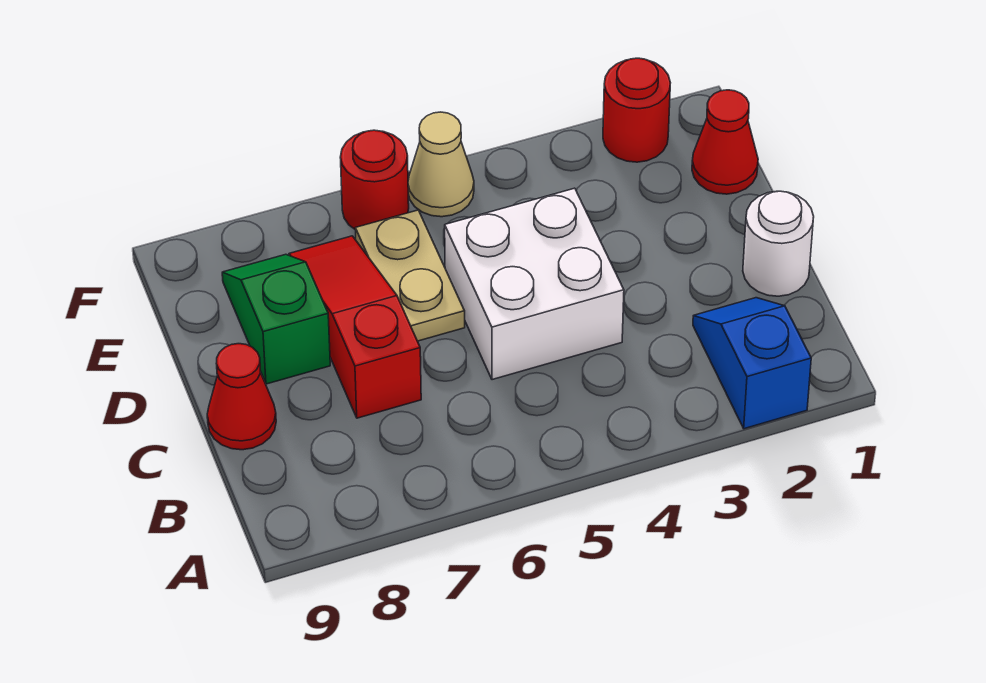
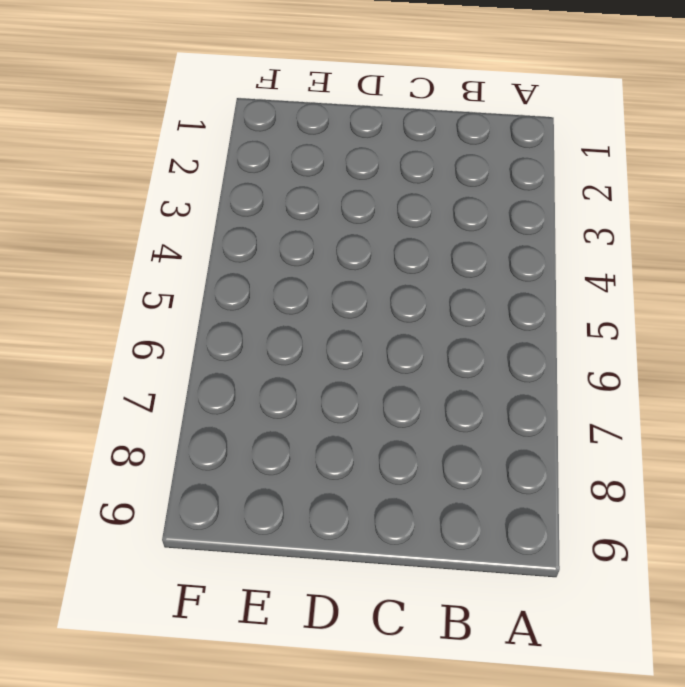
none -> blue 1x2 slope [693,298,811,429]
none -> white 1x1 round brick [743,191,814,296]

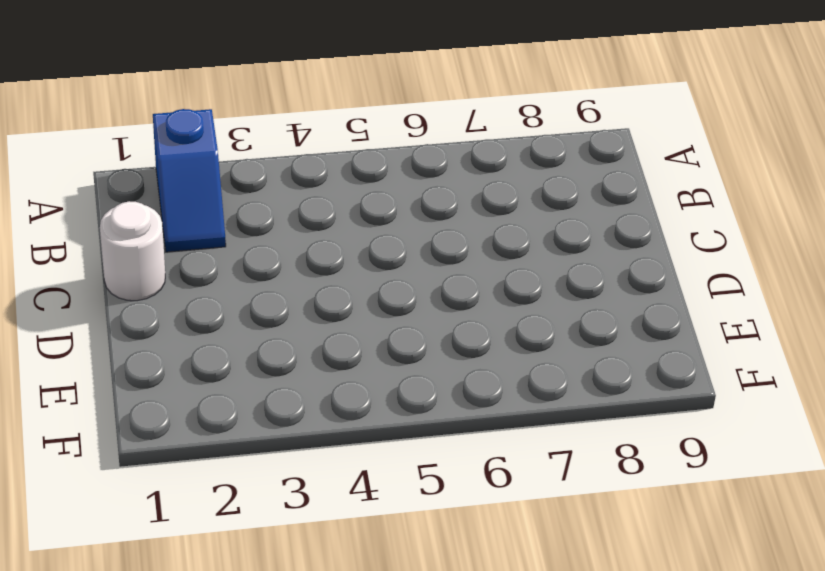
none -> white 2x2 brick [445,188,624,380]
none -> red 1x3 slope [289,236,421,418]

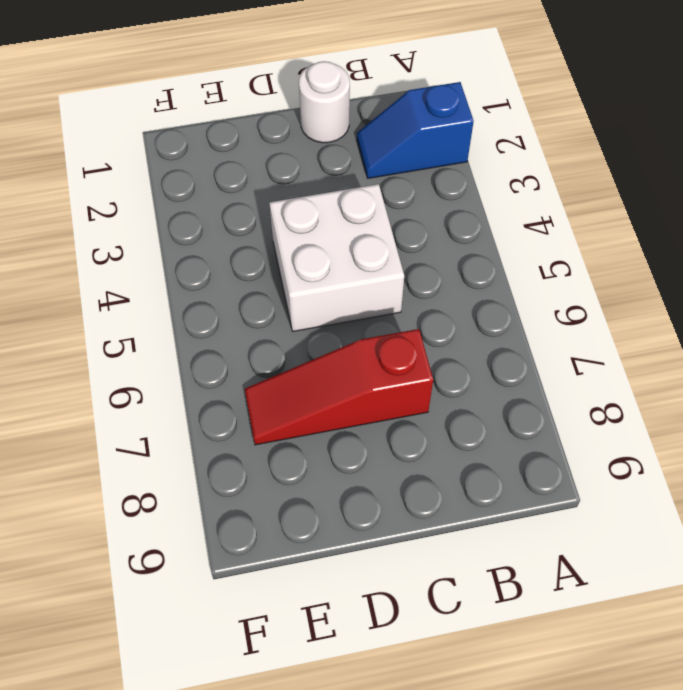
none -> red 1x1 cone [207,344,276,450]
none -> tan 1x2 plate [355,210,465,341]

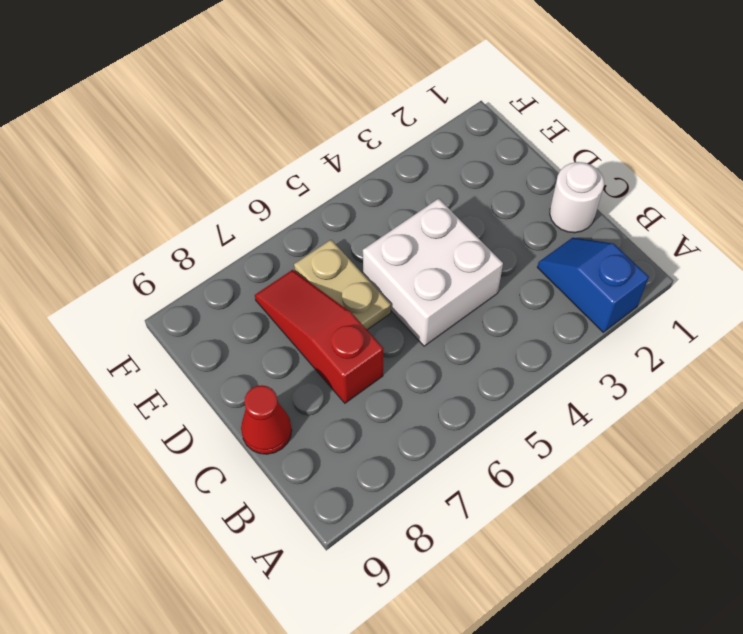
none -> green 1x2 slope [222,254,330,384]
none -> red 1x1 cone [692,90,758,194]

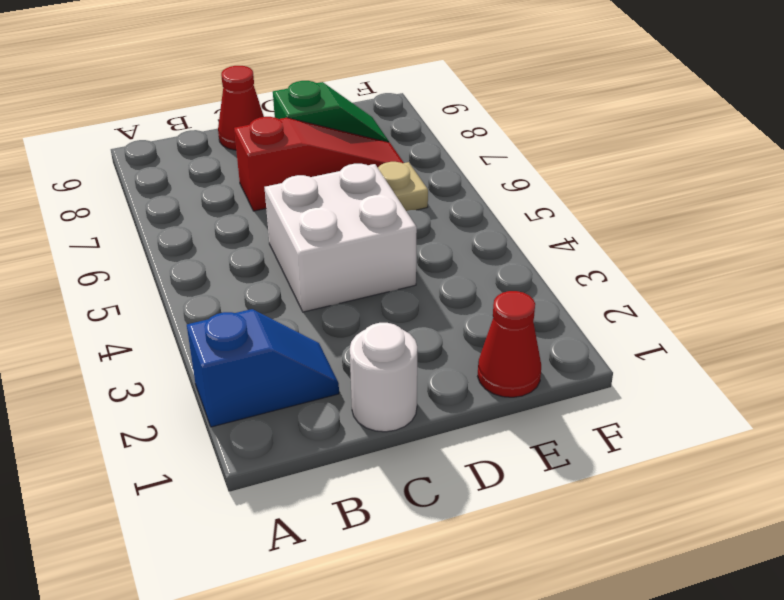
none -> red 1x1 round brick [603,58,670,162]
none -> tan 1x1 cone [408,112,474,217]

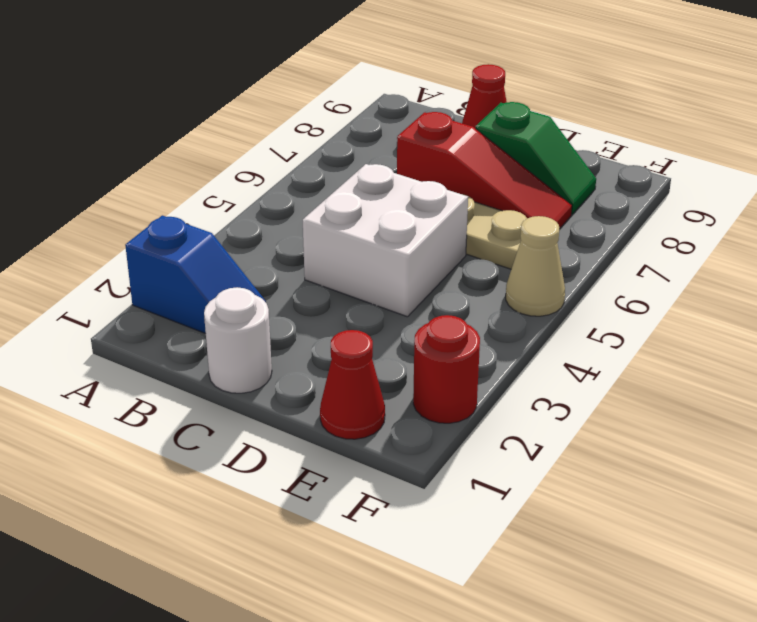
none -> red 1x1 round brick [340,130,409,229]

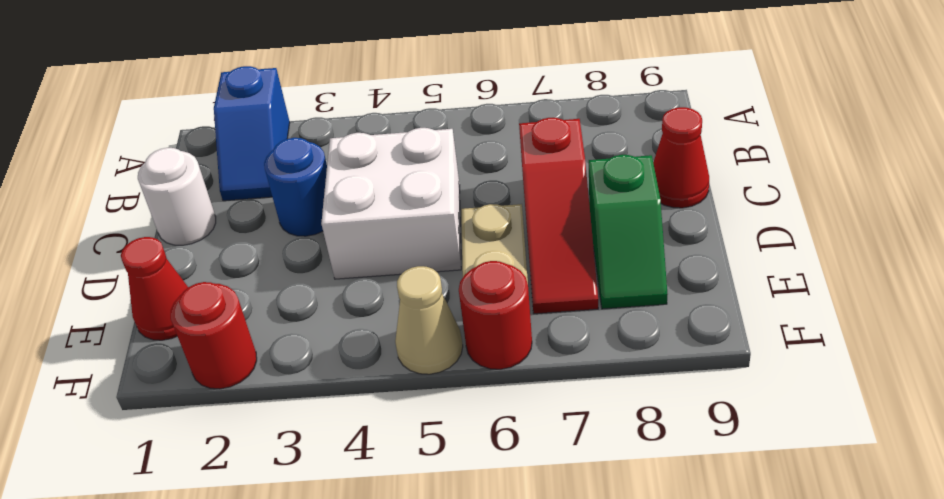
blue 1x1 round brick [264,138,327,236] -> none

